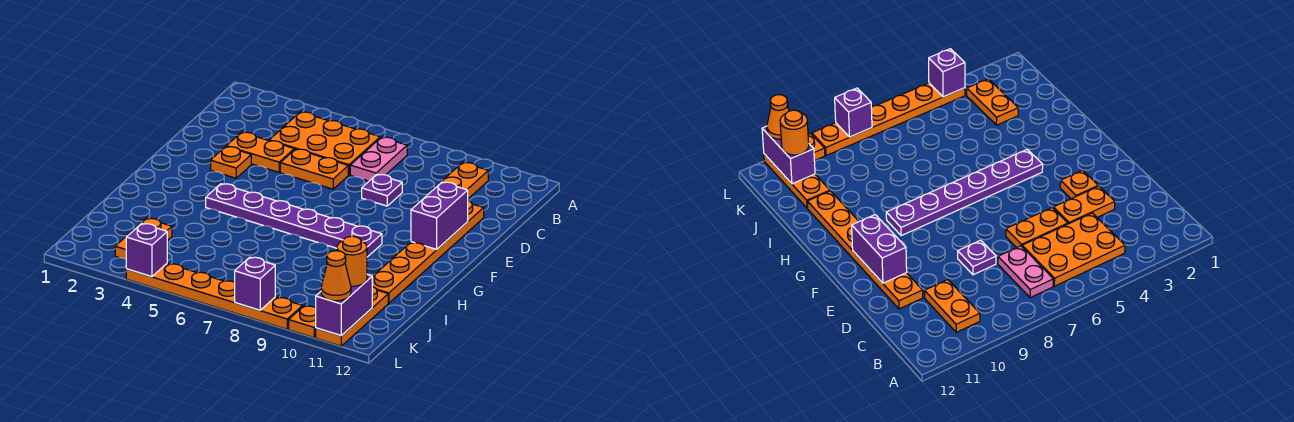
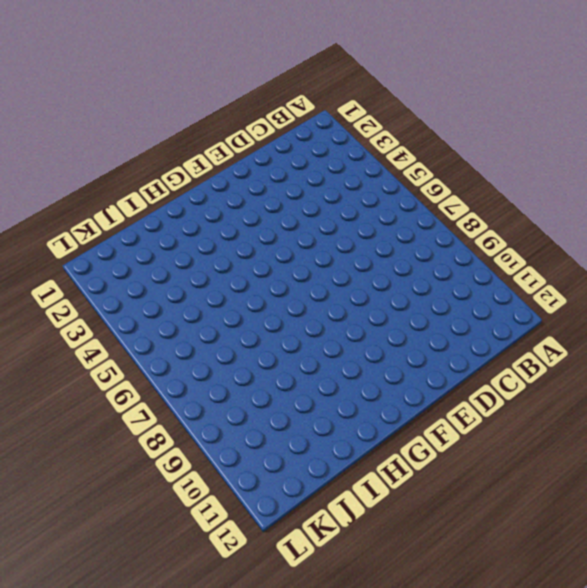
none -> orange 2x3 plate [269,112,380,175]
none -> pink 1x2 plate [350,137,407,181]
none -> orange 1x2 plate [432,162,488,199]

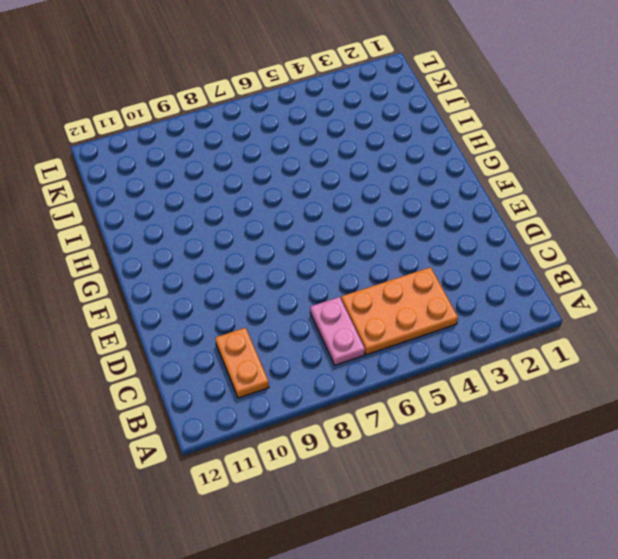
none -> orange 1x2 plate [226,132,294,172]
none -> orange 1x2 plate [280,149,348,189]
none -> purple 1x1 plate [362,174,402,206]

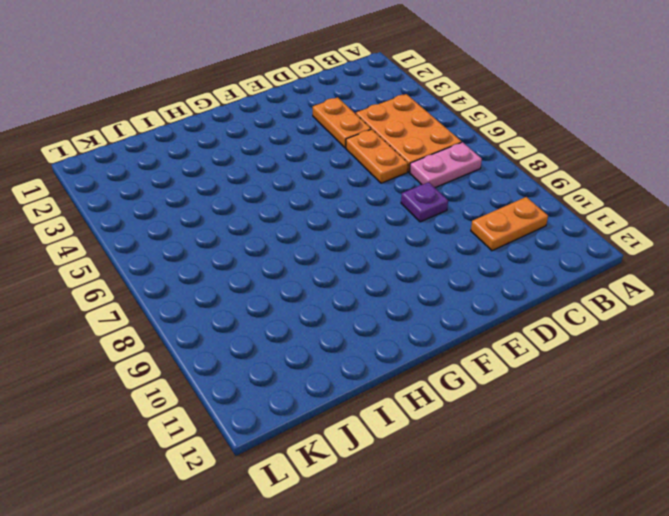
none -> orange 1x6 plate [372,201,484,303]
none -> orange 1x1 plate [211,147,251,178]
none -> purple 1x6 plate [206,184,382,257]

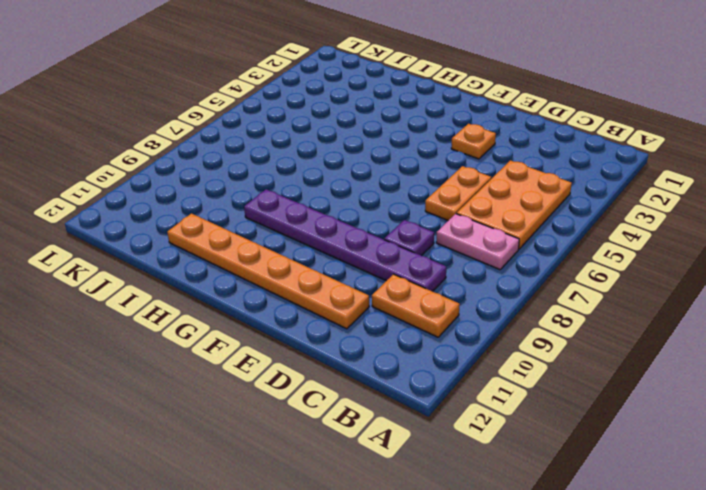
purple 1x6 plate [244,189,446,291] -> purple 1x6 plate turned to [206,184,382,257]
none -> orange 1x2 plate [226,132,294,172]
none -> orange 1x2 plate [115,218,172,259]
none -> orange 1x3 plate [316,286,388,346]

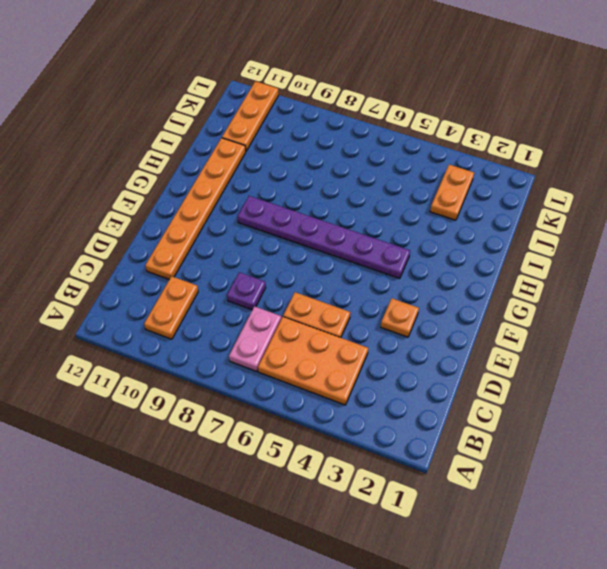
none -> orange 1x2 plate [226,132,294,172]
none -> orange 1x6 plate [126,263,302,329]
none -> orange 1x1 plate [289,306,316,338]

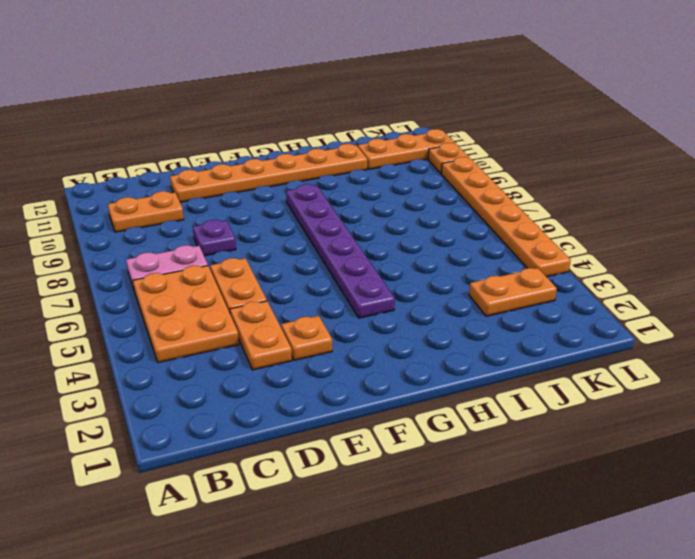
none -> purple 1x2 brick [411,182,468,249]
none -> purple 1x2 brick [316,275,372,336]
none -> purple 1x1 brick [126,224,167,277]

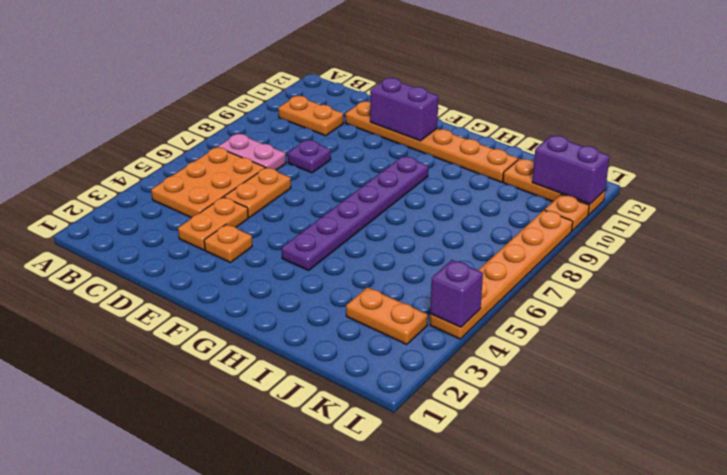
none -> purple 1x1 brick [235,257,275,310]
none -> orange 1x1 round brick [337,236,367,286]
none -> orange 1x1 cone [321,251,351,301]

